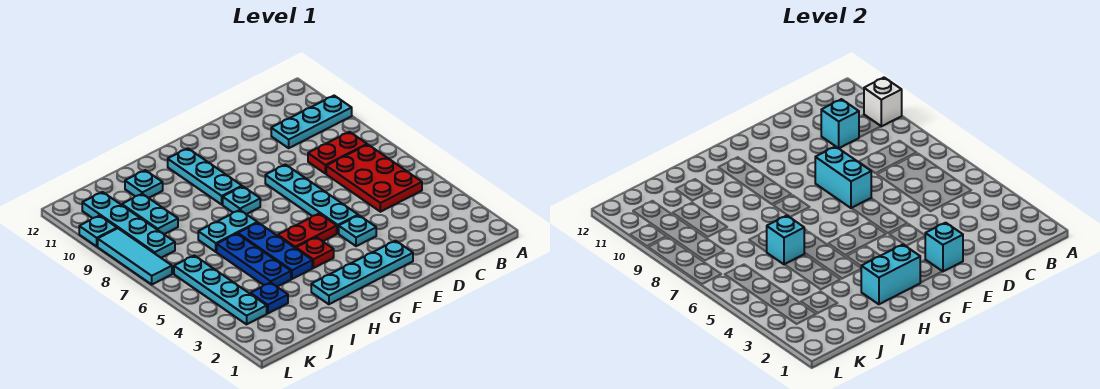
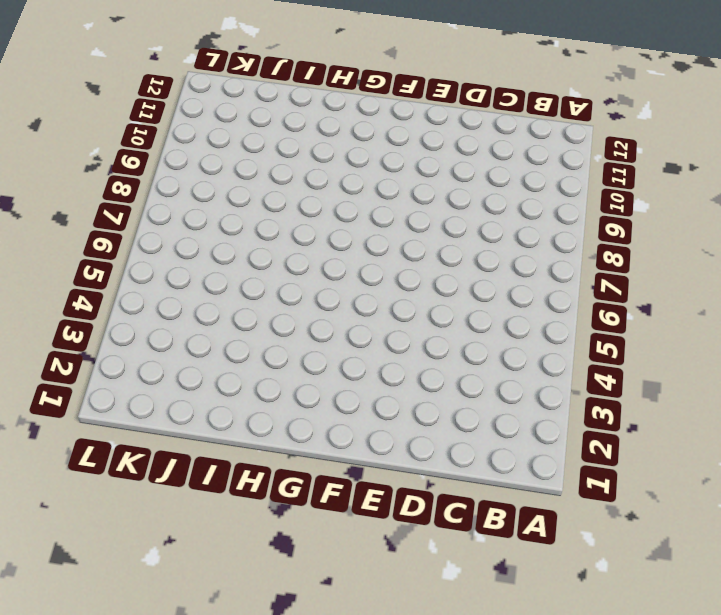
none -> cyan 1x3 plate [271,96,352,148]
none -> red 2x3 plate [326,145,422,212]
none -> red 1x2 plate [308,132,367,174]

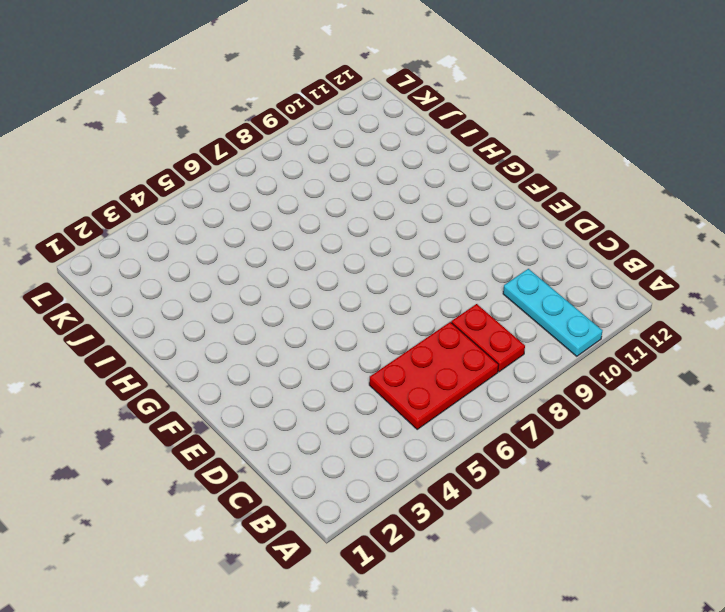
none -> cyan 1x4 plate [311,241,413,304]
none -> cyan 1x1 plate [339,215,376,246]
none -> cyan 1x4 plate [265,165,358,233]

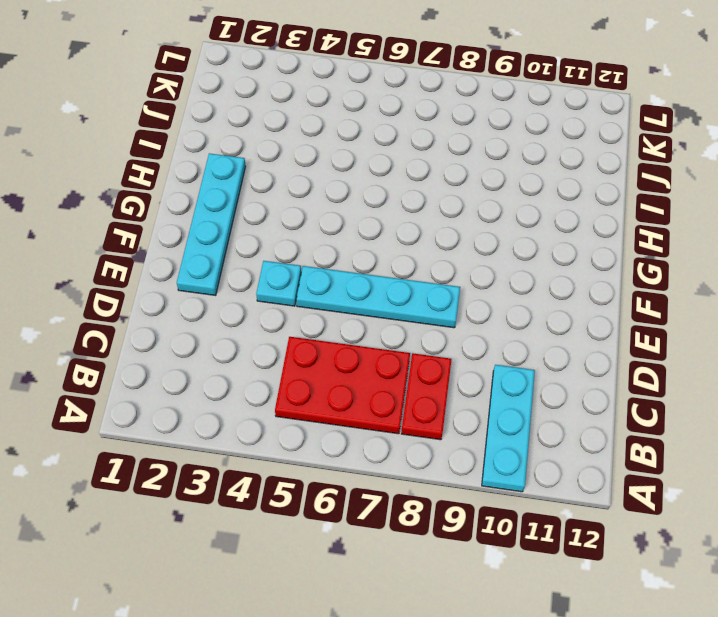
none -> red 1x2 plate [278,214,337,248]
none -> red 1x1 plate [296,237,334,268]
none -> cyan 1x1 plate [223,186,260,214]

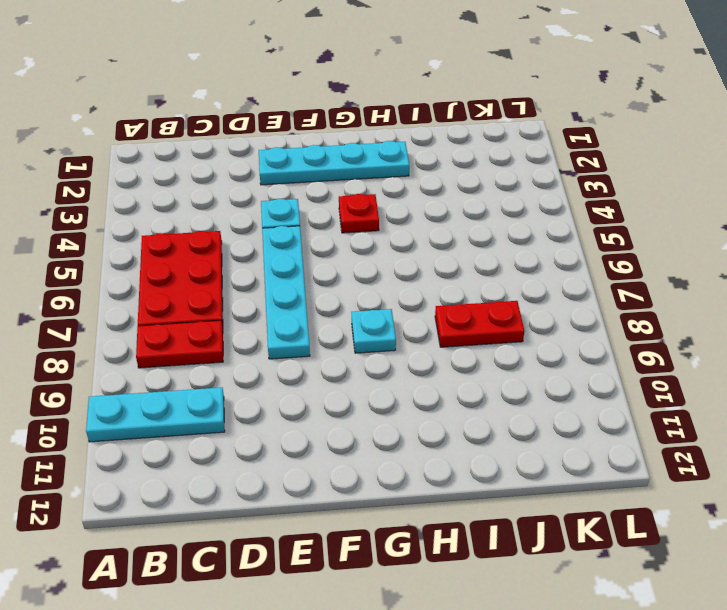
red 1x2 plate [435,301,524,347] -> red 1x2 plate moved to [278,214,337,248]
none -> cyan 1x3 plate [168,148,242,204]
none -> blue 1x3 plate [238,223,312,279]
none -> cyan 1x2 plate [198,210,257,252]

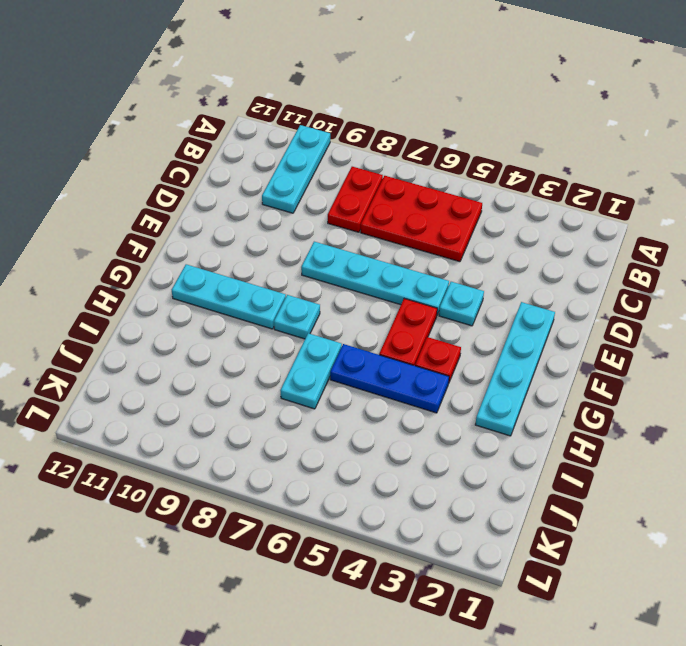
none -> blue 1x3 plate [217,234,291,287]
none -> cyan 1x1 plate [125,170,163,198]
none -> blue 1x1 plate [250,283,288,313]

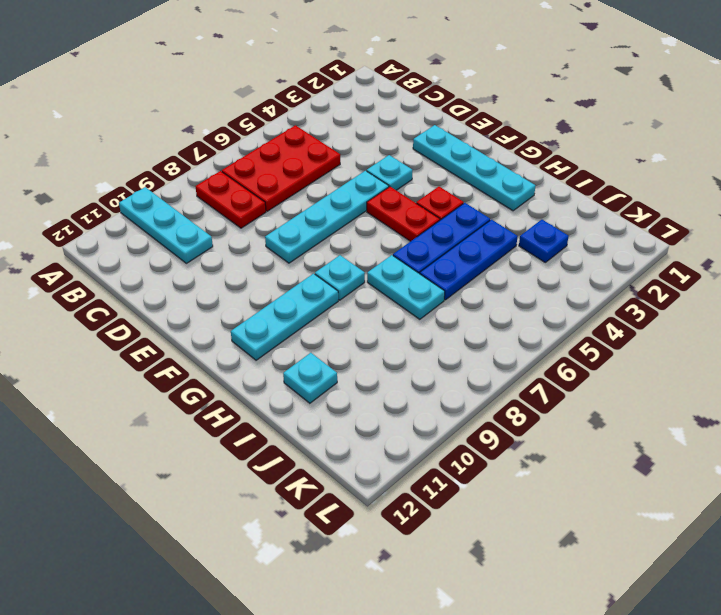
none -> cyan 1x2 plate [122,194,178,234]
none -> cyan 1x4 plate [174,255,267,324]
none -> cyan 1x4 plate [82,192,175,258]

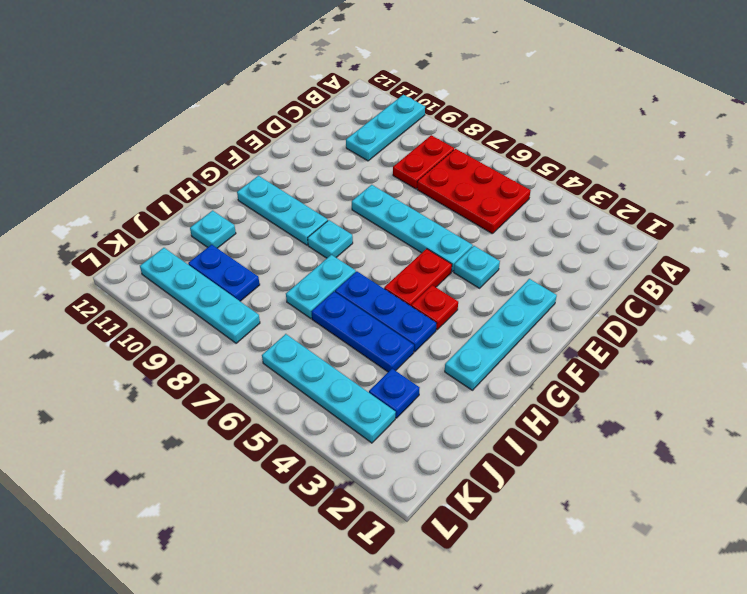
blue 1x2 plate [188,245,260,301] -> cyan 1x2 plate [122,194,178,234]
none -> cyan 1x3 tile [98,228,172,284]
none -> cyan 1x1 plate [79,216,117,246]
none -> white 1x1 brick [864,78,902,126]

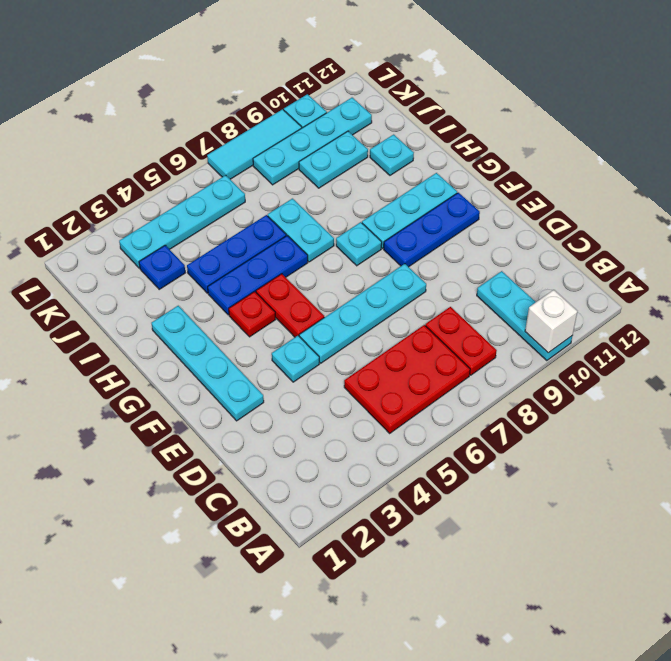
blue 1x3 plate [384,193,480,267] -> none
none -> cyan 1x1 brick [821,99,859,148]
none -> cyan 1x1 brick [925,223,963,272]
none -> cyan 1x2 brick [815,146,871,208]

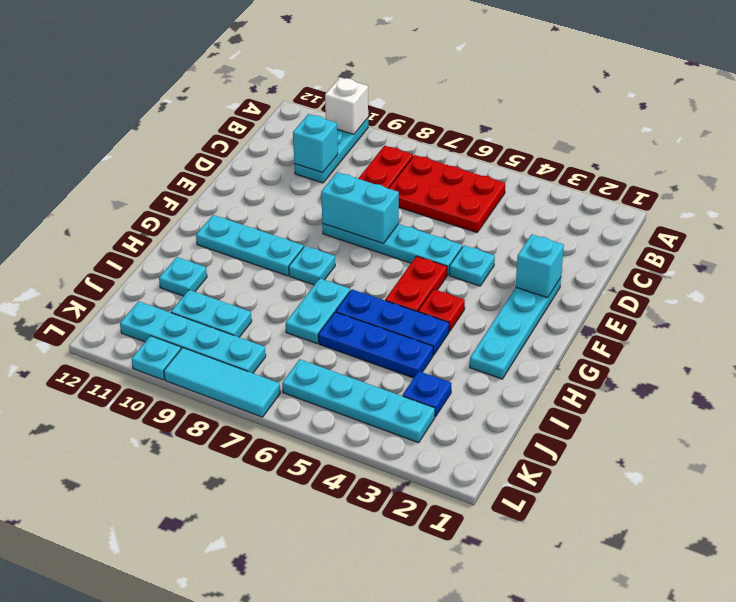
none -> cyan 1x2 brick [861,245,920,304]
none -> cyan 1x1 brick [767,216,804,264]

